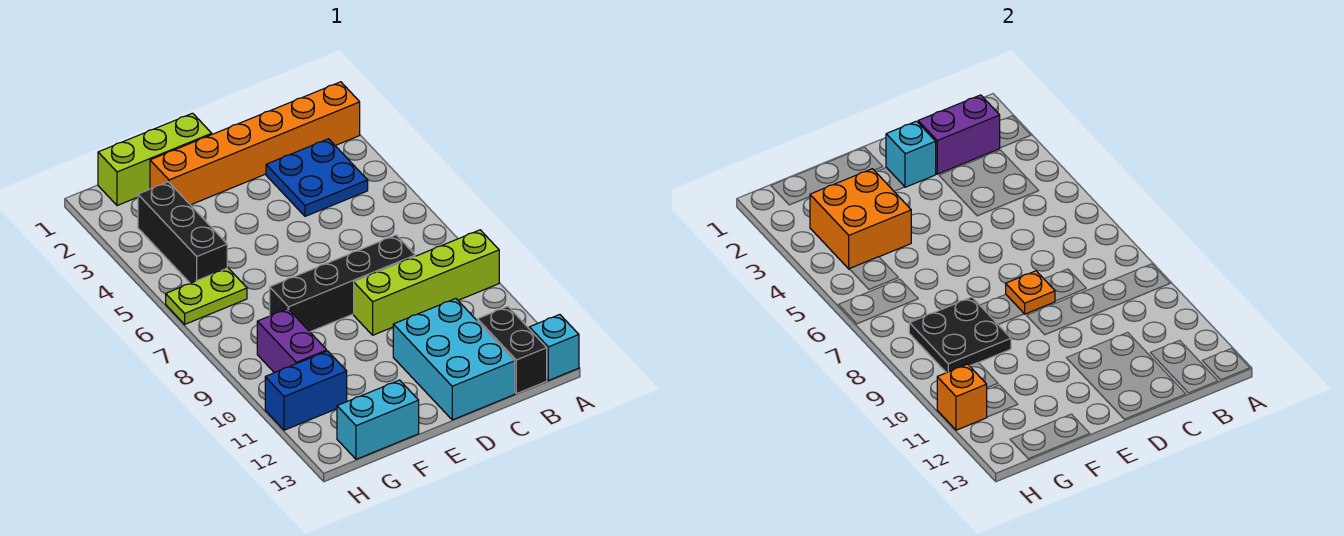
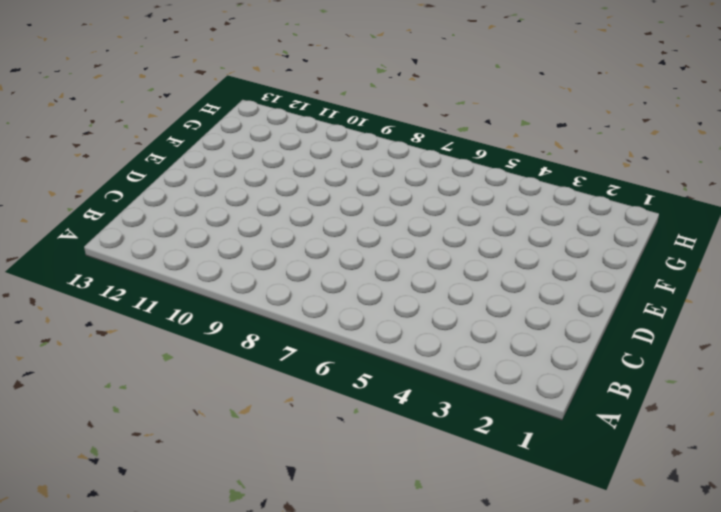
none -> orange 1x6 brick [150,82,360,205]
none -> lime 1x4 brick [354,230,499,335]
none -> cyan 1x1 brick [529,315,579,380]

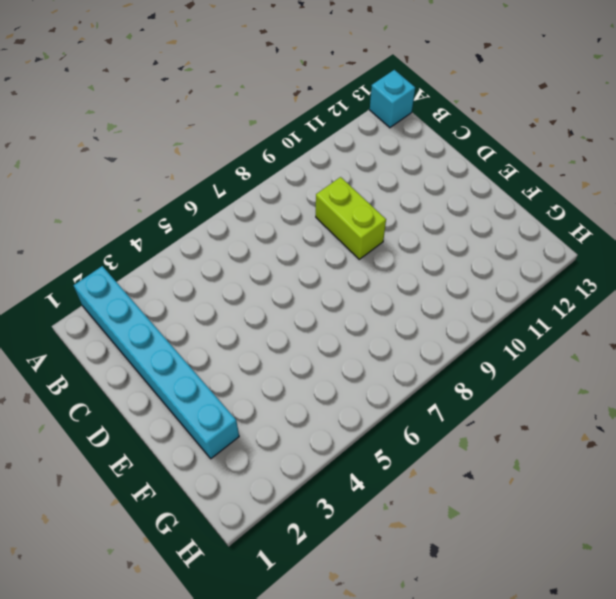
cyan 1x6 brick [74,266,239,459] -> orange 1x6 brick [150,82,360,205]
lime 1x2 brick [316,177,386,259] -> lime 1x4 brick [354,230,499,335]
none -> blue 2x2 plate [266,139,368,216]
none -> black 1x2 brick [477,307,547,394]
none -> black 1x4 brick [270,235,415,332]

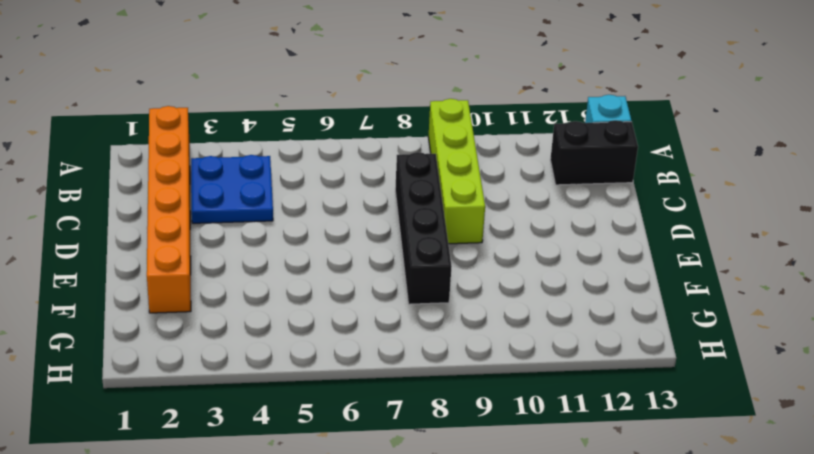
none -> cyan 2x3 brick [393,299,515,420]
none -> lime 1x3 brick [98,113,212,206]
none -> cyan 1x2 brick [337,380,419,459]

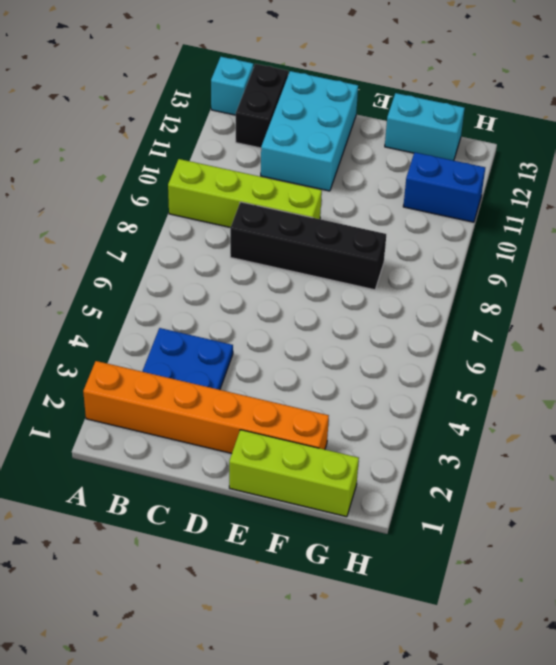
none -> black 1x3 brick [138,182,227,283]
none -> lime 1x2 plate [166,268,247,324]
none -> purple 1x2 brick [257,309,327,373]

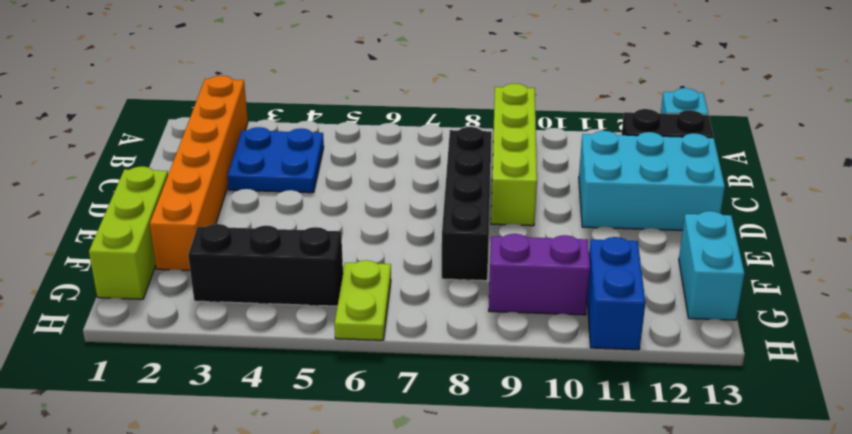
none -> purple 1x2 brick [918,95,1000,174]
none -> cyan 1x1 brick [886,121,936,187]
none -> orange 1x1 plate [1006,271,1055,314]

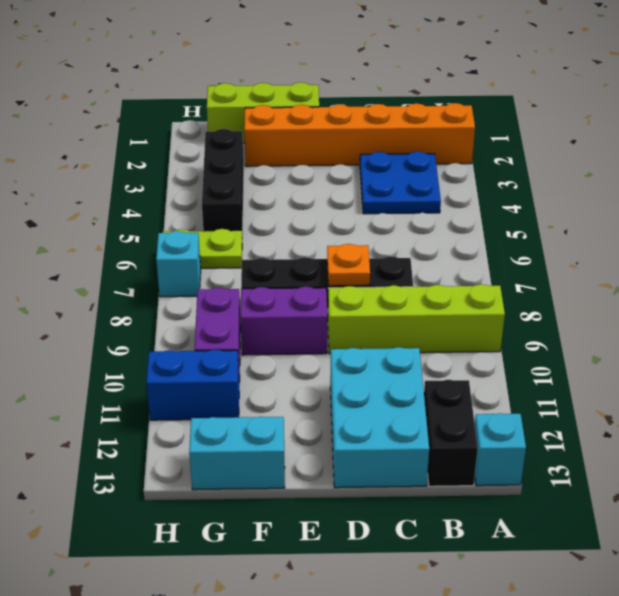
purple 1x2 brick [241,286,327,355] -> purple 1x2 brick moved to [918,95,1000,174]
cyan 1x1 brick [156,231,201,297] -> cyan 1x1 brick moved to [886,121,936,187]
none -> orange 2x2 brick [810,169,911,269]
none -> black 2x2 plate [909,297,1011,373]
none -> orange 1x1 brick [937,364,987,430]

